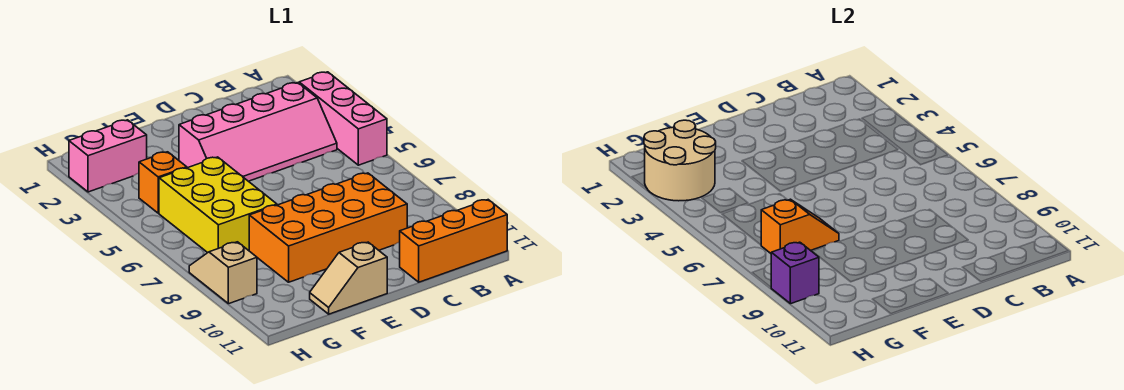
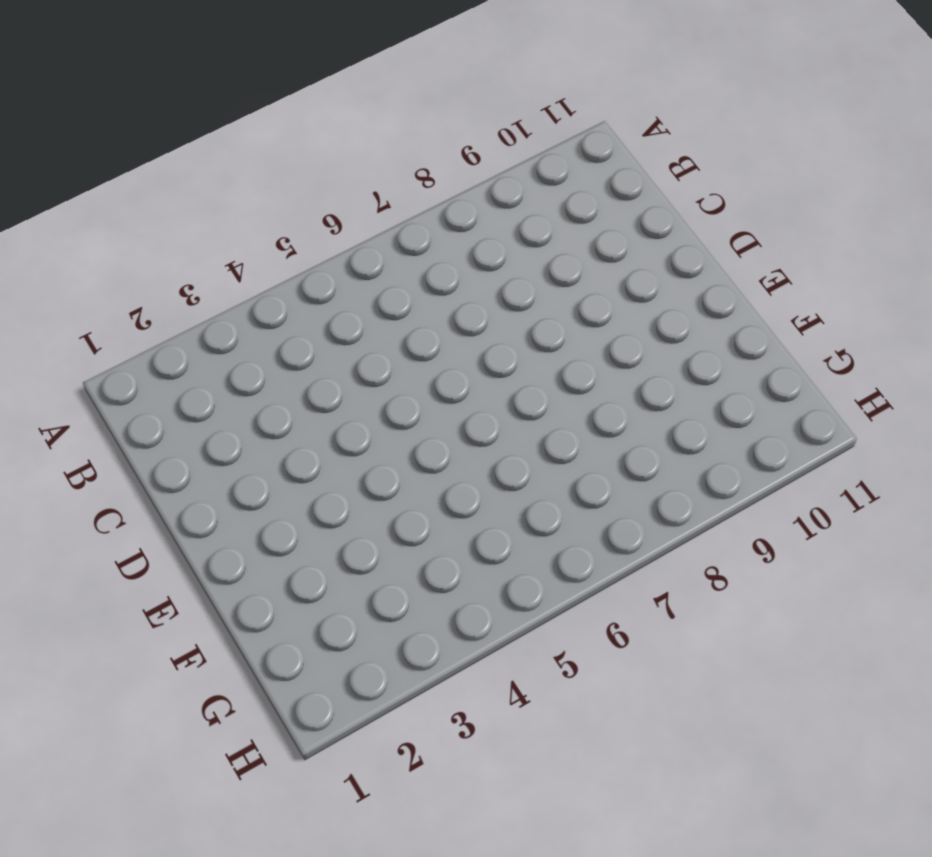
none -> pink 1x3 brick [299,72,387,165]
none -> orange 1x3 brick [400,200,507,282]
none -> pink 2x4 slope [179,83,337,181]

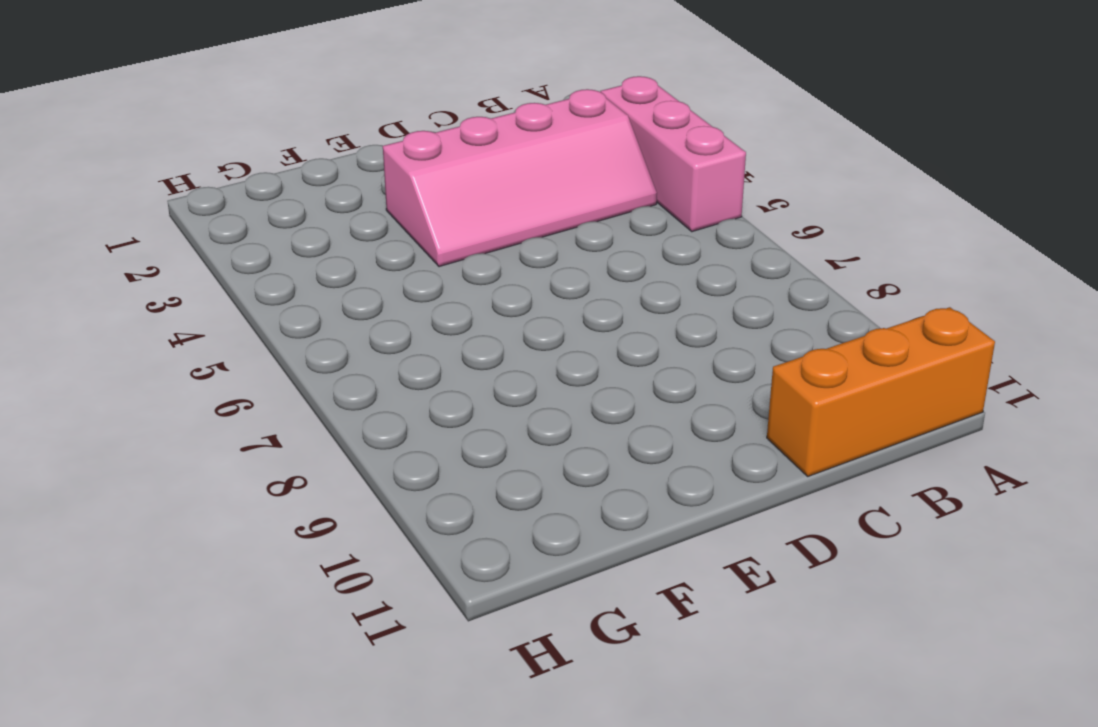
none -> orange 2x4 brick [249,173,407,282]
none -> tan 1x2 slope [310,242,387,314]
none -> yellow 2x3 brick [159,157,277,253]

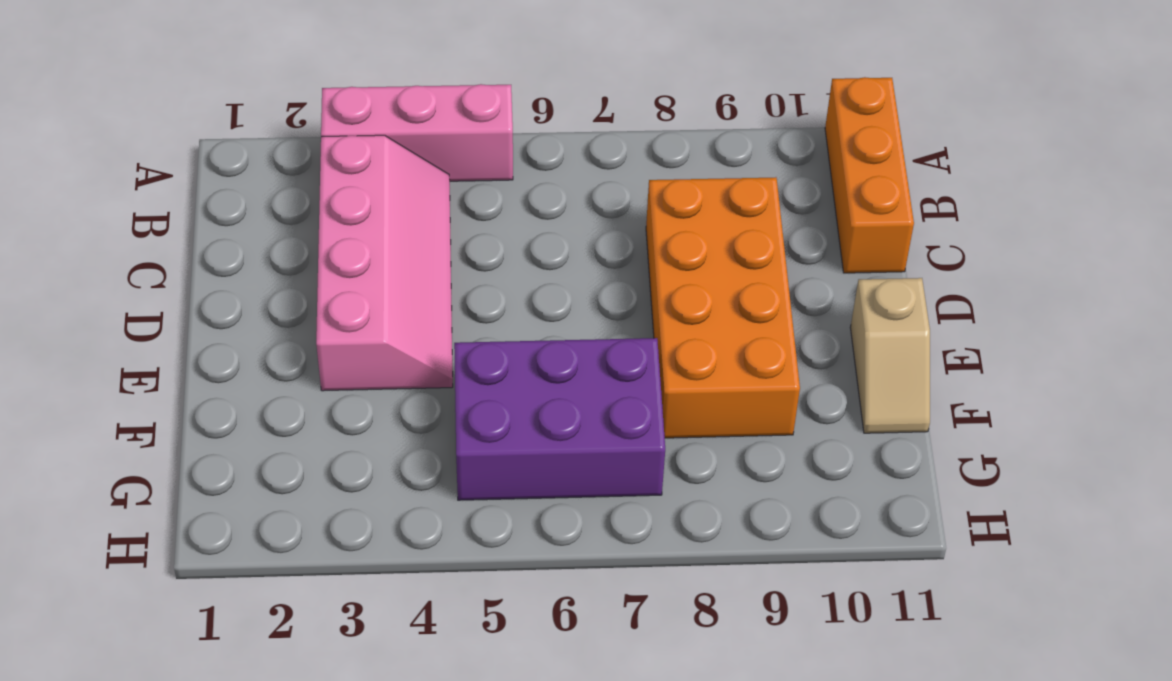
purple 2x3 brick [454,338,665,500] -> yellow 2x3 brick [159,157,277,253]
none -> pink 1x2 brick [69,120,147,192]
none -> orange 1x1 brick [139,152,187,213]
none -> tan 1x2 slope [189,242,257,304]

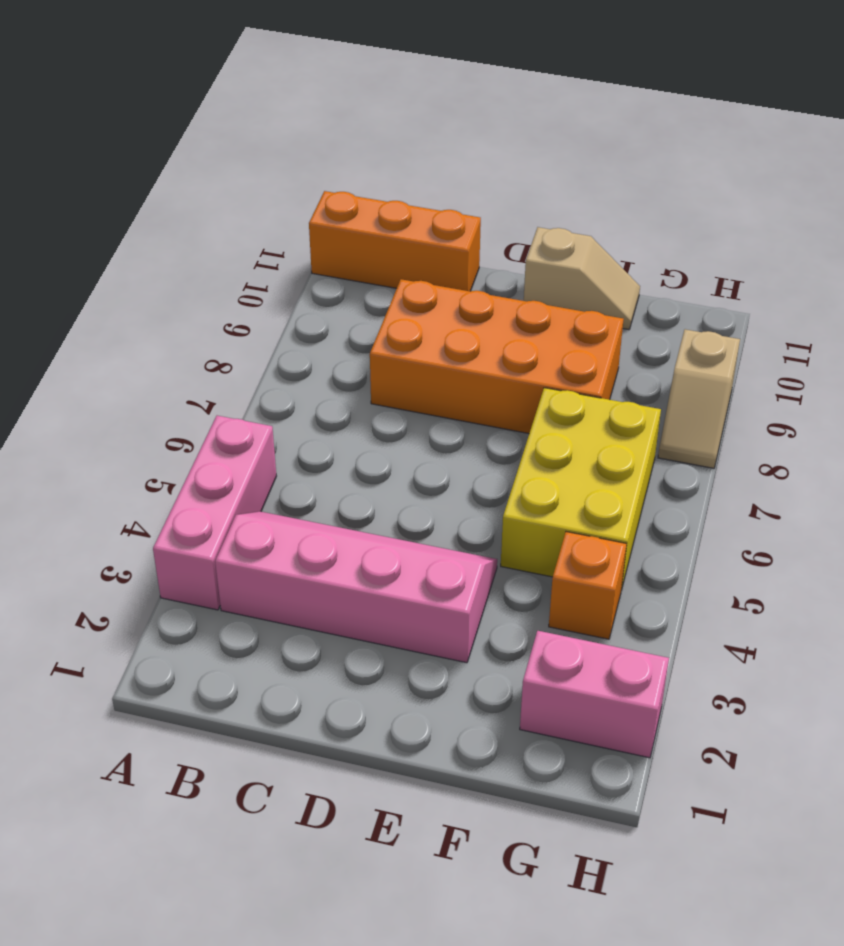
none -> orange 1x2 slope [761,199,839,253]
none -> tan 2x2 round brick [644,120,716,201]
none -> purple 1x1 brick [771,242,819,304]

